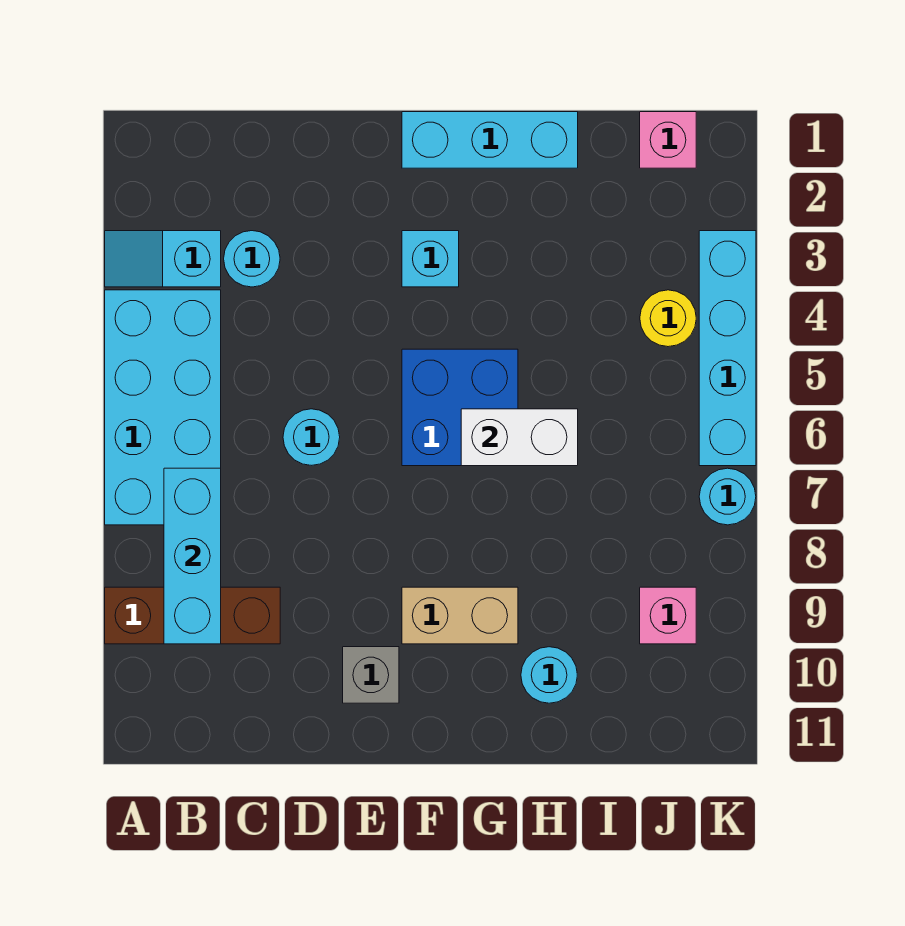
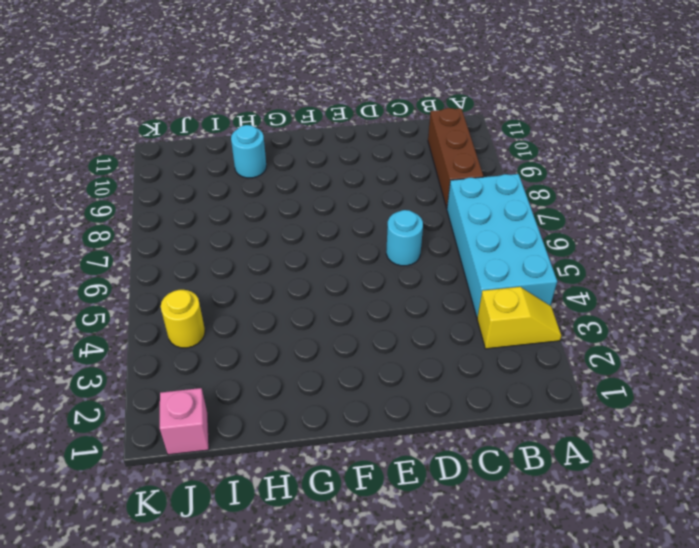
yellow 1x2 slope [477,287,561,349] -> cyan 1x2 slope [105,231,221,287]
brown 1x3 brick [428,108,483,208] -> brown 1x3 brick turned to [105,587,280,644]
none -> cyan 1x1 round brick [224,231,280,287]
none -> grey 1x1 brick [343,647,399,703]
none -> cyan 1x3 brick [402,112,578,168]

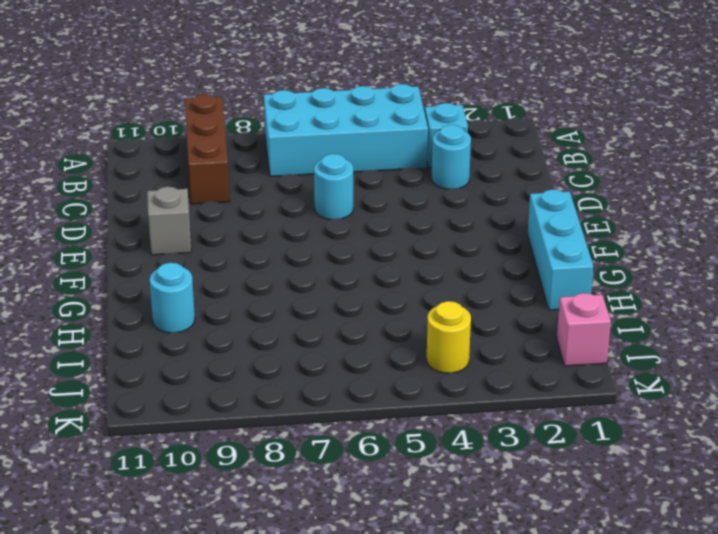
none -> cyan 1x1 brick [402,231,459,287]
none -> blue 2x2 brick [402,349,518,466]
none -> tan 1x2 brick [402,587,518,644]

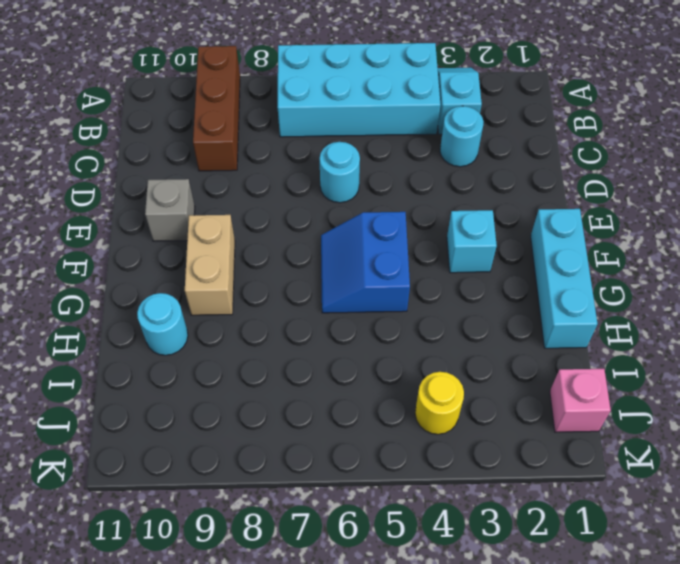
blue 2x2 slope [321,212,410,313] -> blue 2x2 brick [402,349,518,466]
none -> pink 1x1 brick [640,587,696,644]
none -> cyan 1x4 brick [699,231,756,466]
none -> cyan 1x1 round brick [699,468,756,525]

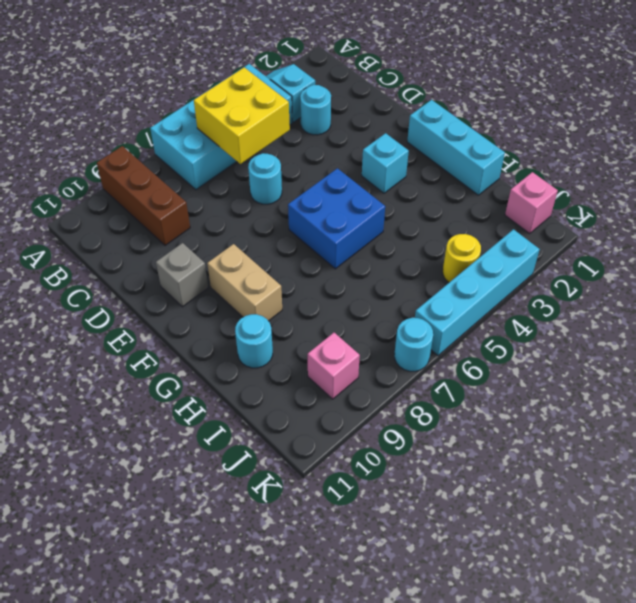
yellow 2x2 brick [194,67,290,164] -> none
none -> cyan 1x3 brick [164,468,221,644]
none -> white 1x2 brick [461,409,578,466]

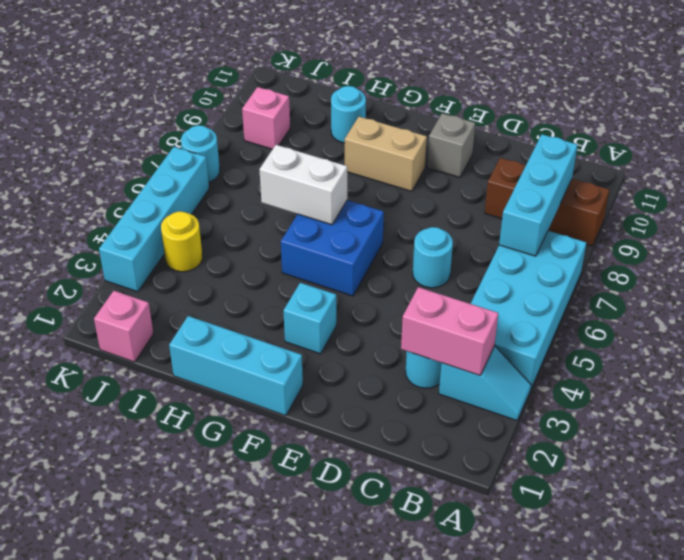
pink 1x2 brick [401,287,498,375] -> none

